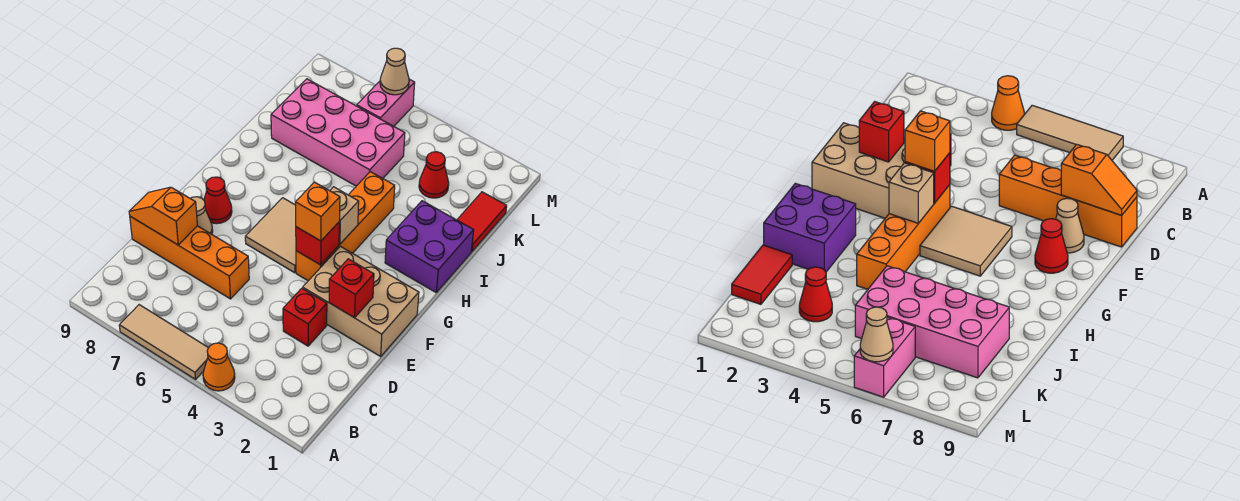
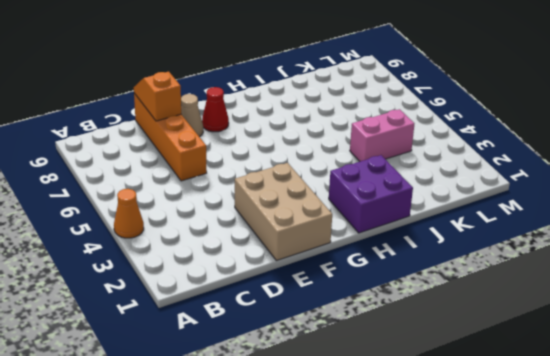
pink 1x2 brick [350,109,414,161] -> pink 1x2 brick moved to [357,79,415,126]
none -> tan 1x3 tile [119,305,208,379]
none -> red 1x1 brick [283,288,327,346]
none -> orange 1x4 brick [296,172,395,281]

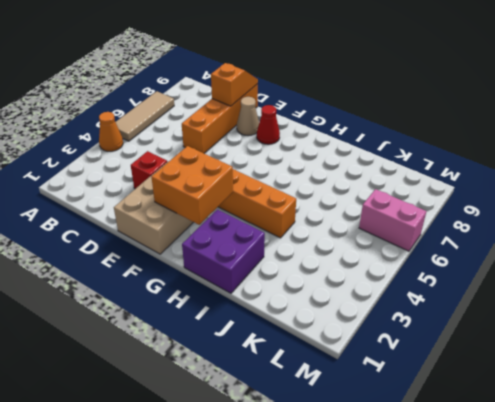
orange 2x2 brick [151,146,233,225] -> none
none -> tan 2x2 tile [245,198,296,273]
none -> red 1x2 tile [457,192,507,252]
none -> pink 2x4 brick [271,79,405,186]

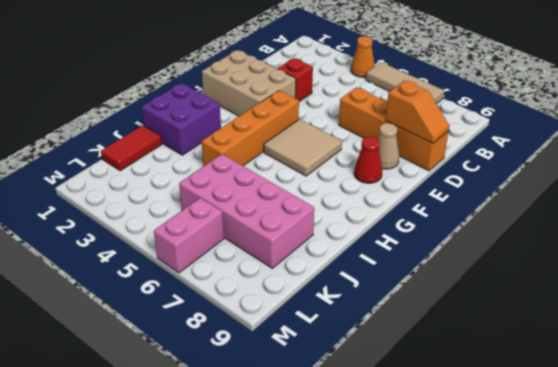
none -> red 1x1 cone [419,152,449,198]
none -> red 1x1 brick [329,259,374,318]
none -> red 1x1 brick [296,222,339,265]

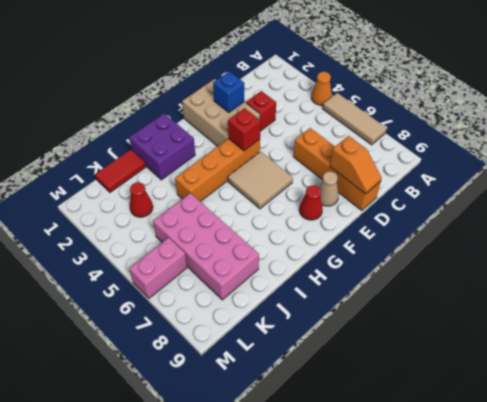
blue 1x1 brick [213,71,244,112] -> red 1x1 brick [329,259,374,318]
none -> tan 1x1 brick [330,187,359,244]
none -> tan 1x1 cone [380,48,409,95]
none -> orange 1x1 brick [296,182,340,241]

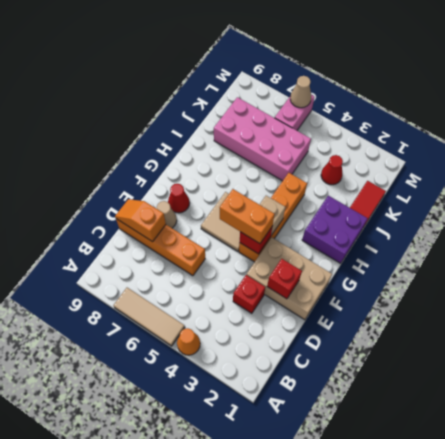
orange 1x2 brick [220,189,275,244] -> orange 1x1 brick [296,182,340,241]

